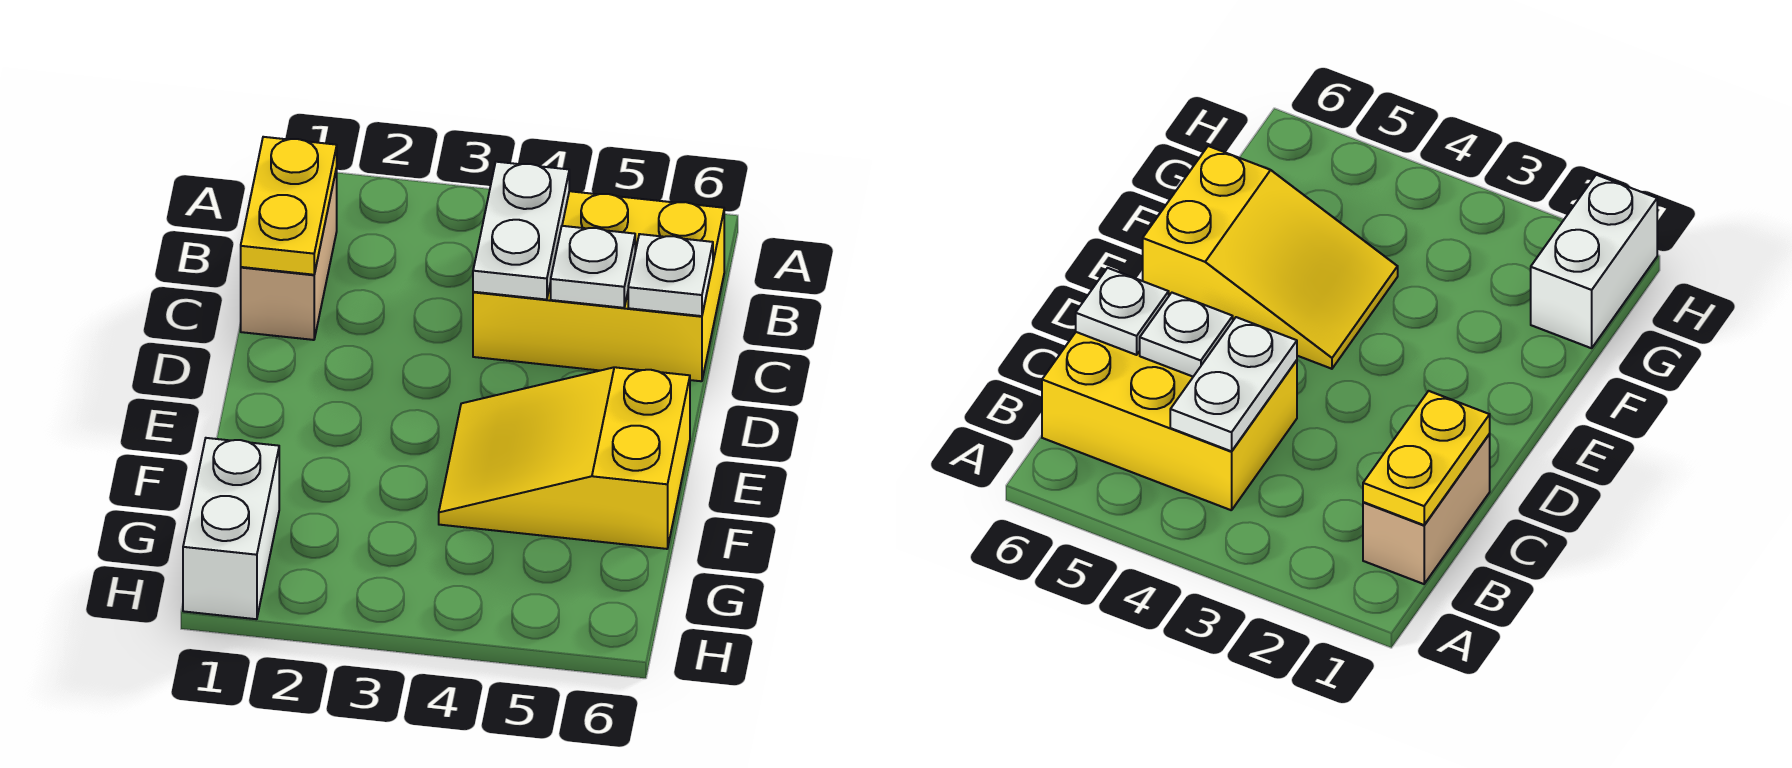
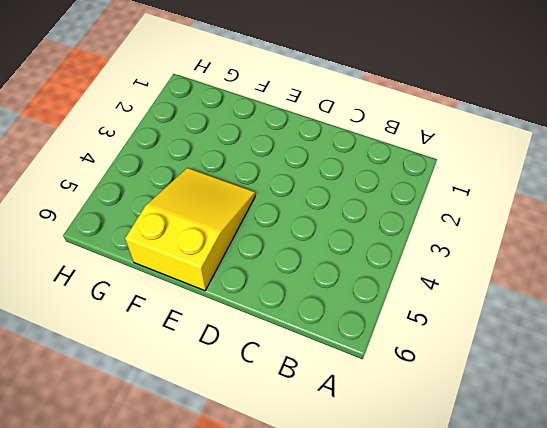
none -> tan 1x2 brick [241,168,337,340]
none -> yellow 2x3 brick [473,191,724,381]

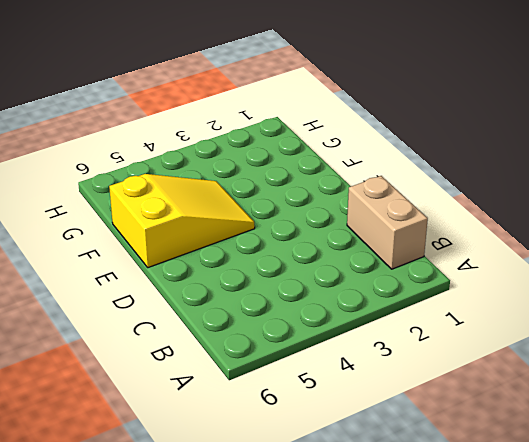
none -> yellow 2x3 brick [473,191,724,381]
none -> white 1x2 brick [183,438,279,619]

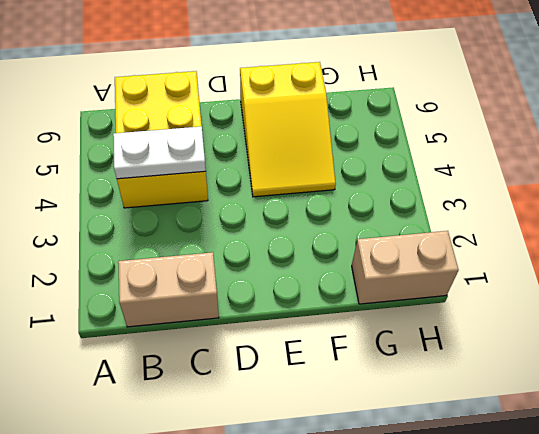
tan 1x2 brick [352,231,459,304] -> white 1x2 brick [183,438,279,619]
none -> yellow 1x2 plate [241,137,337,275]
none -> white 1x1 plate [551,226,635,308]

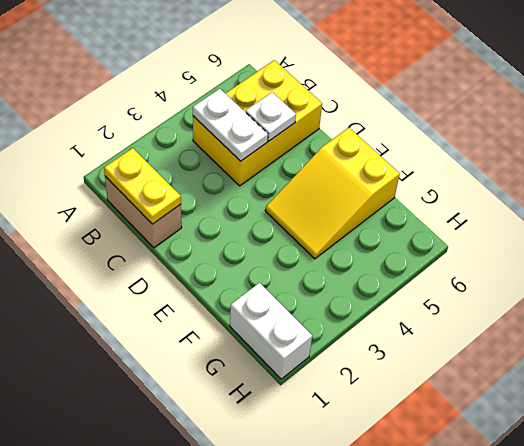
none -> white 1x1 plate [628,234,713,316]

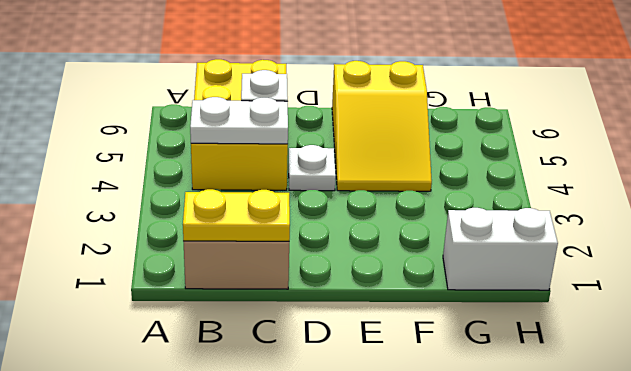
white 1x1 plate [289,145,336,191] -> white 1x1 plate moved to [628,234,713,316]

